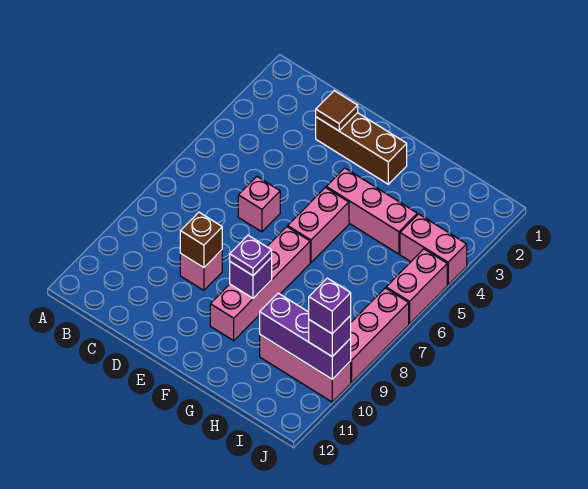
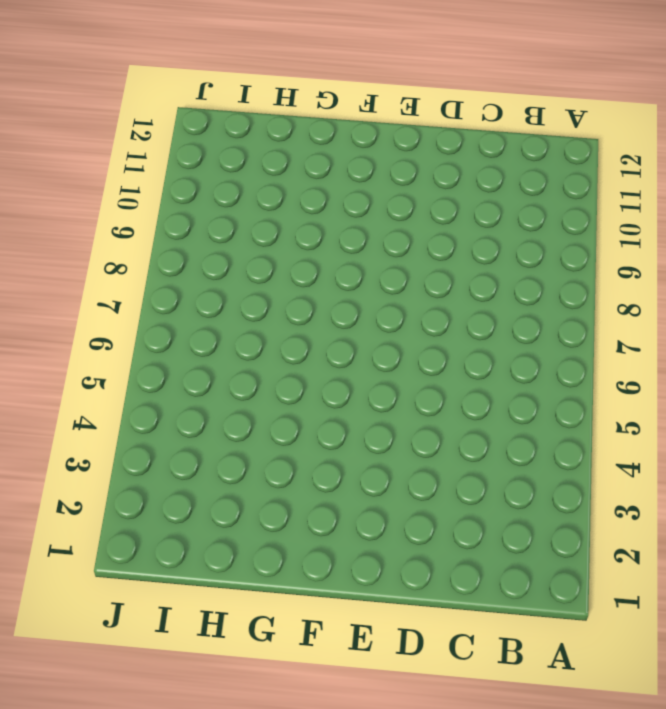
none -> brown 1x3 brick [316,113,407,184]
none -> pink 1x1 brick [238,177,280,232]
none -> pink 1x1 brick [180,250,222,290]

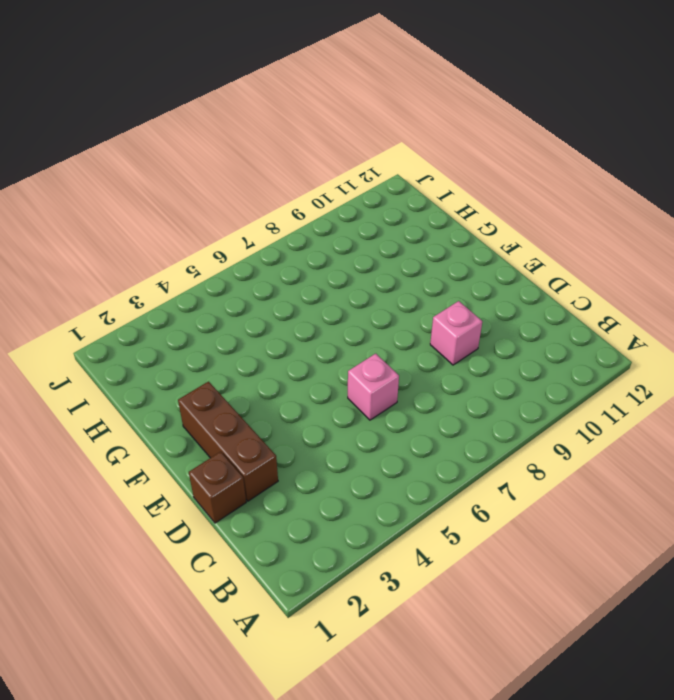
brown 1x1 brick [189,452,246,523] -> brown 1x1 brick moved to [180,212,222,268]
none -> pink 1x3 brick [326,168,417,254]
none -> pink 1x2 brick [288,188,349,262]
none -> pink 1x4 brick [210,227,310,341]

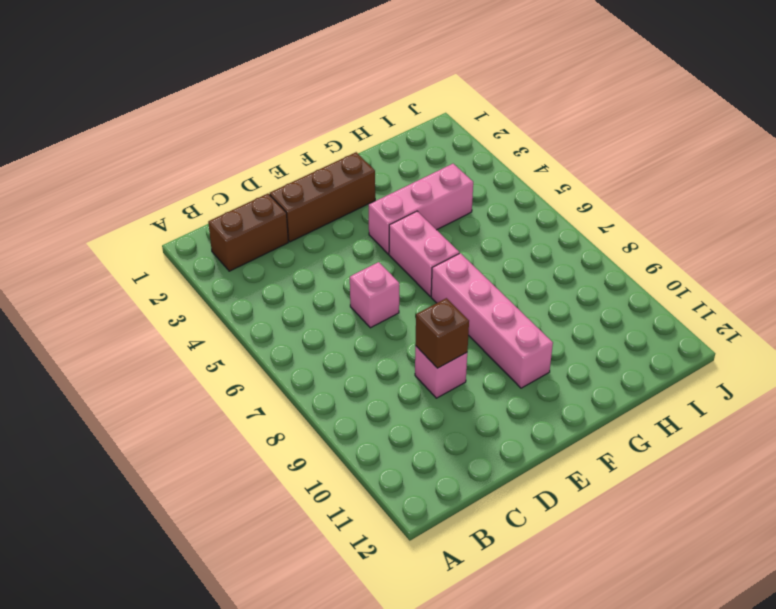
brown 1x2 brick [208,194,288,271] -> none
none -> pink 1x3 brick [260,335,351,402]
none -> pink 1x2 brick [400,214,467,285]
none -> pink 1x2 brick [386,249,447,324]

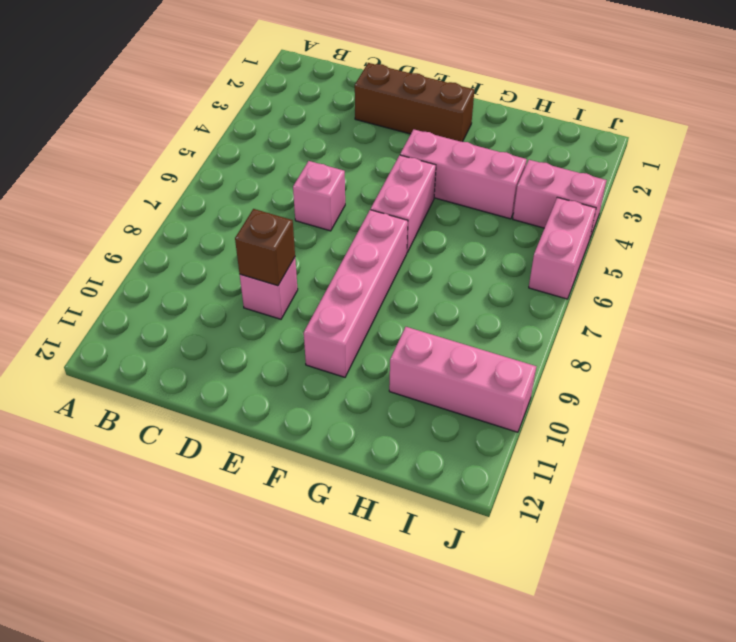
none -> pink 1x3 brick [351,288,409,383]
none -> brown 1x1 tile [316,91,358,131]
none -> purple 1x1 brick [230,257,272,298]

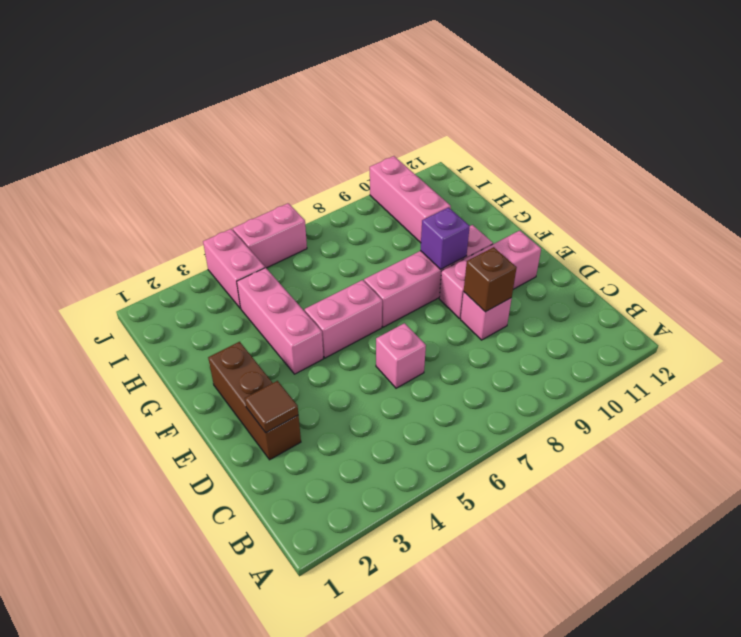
pink 1x3 brick [439,231,541,319] -> pink 1x3 brick moved to [351,288,409,383]
none -> purple 1x3 brick [260,293,351,379]
none -> purple 1x1 plate [230,235,272,275]
none -> purple 1x1 brick [309,316,351,356]

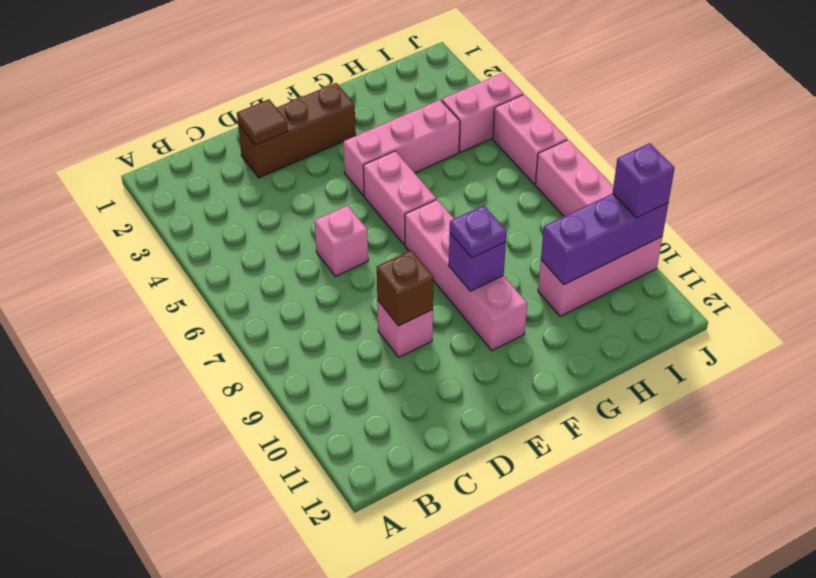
none -> purple 1x1 brick [309,278,351,334]

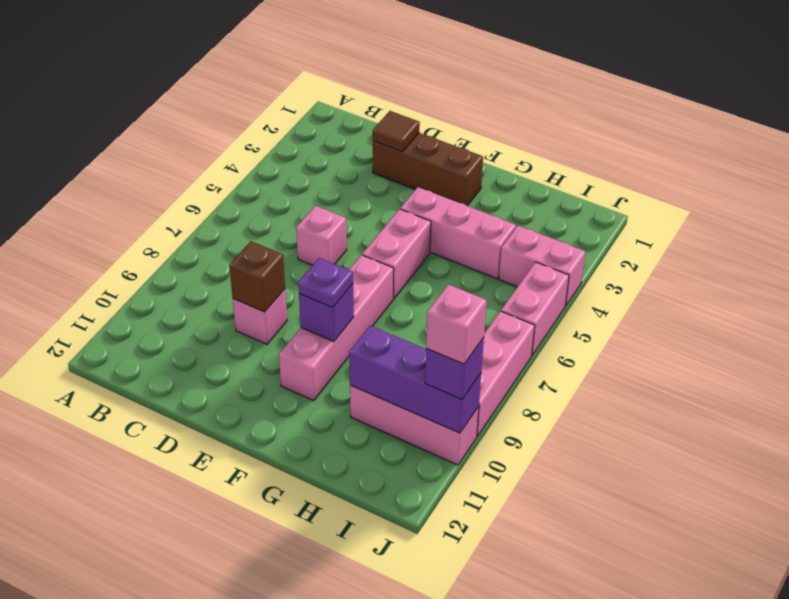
pink 1x1 brick [426,284,487,364] -> purple 1x1 brick [309,278,351,334]

